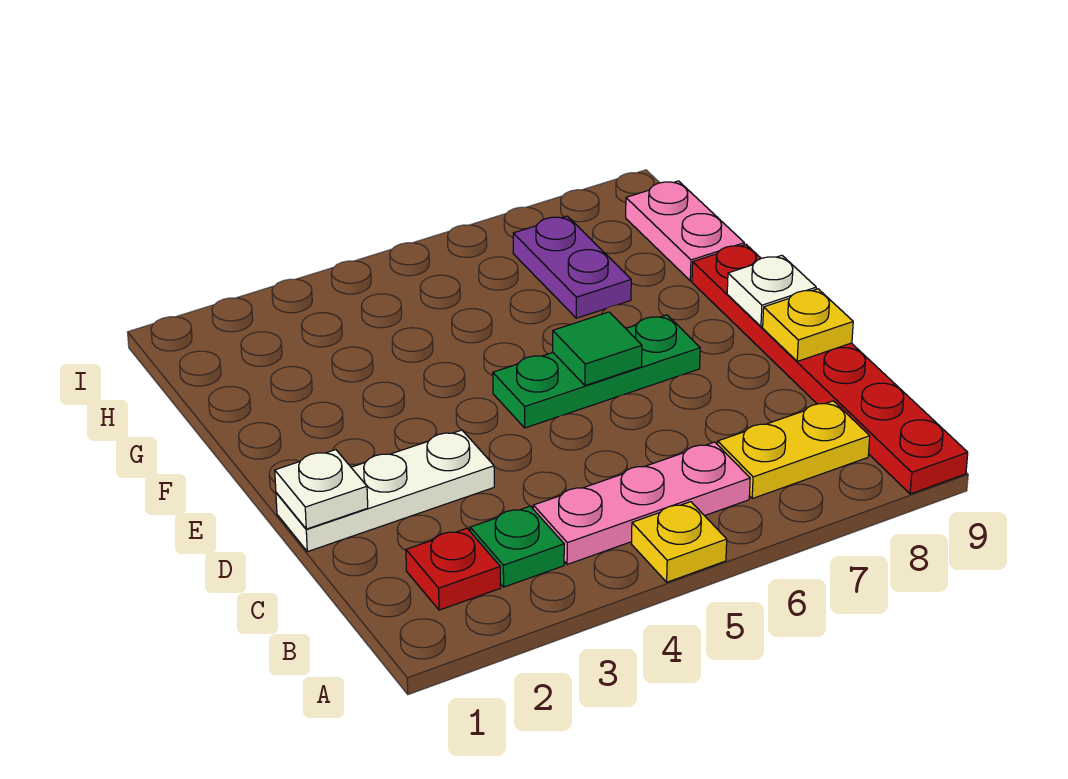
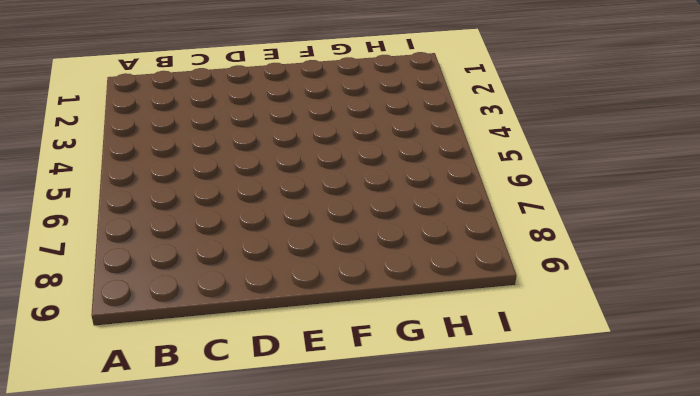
none -> yellow 1x1 plate [631,502,727,582]
none -> red 1x6 plate [692,244,968,494]
none -> red 1x1 plate [406,528,501,610]

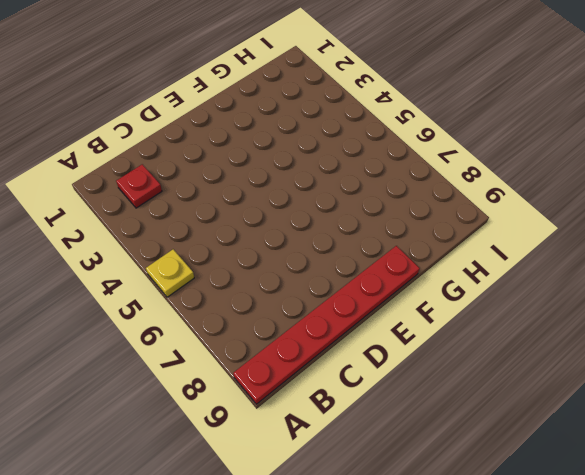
none -> green 1x1 plate [470,506,564,587]
none -> pink 1x3 plate [533,442,750,565]
none -> yellow 1x2 plate [717,401,870,498]

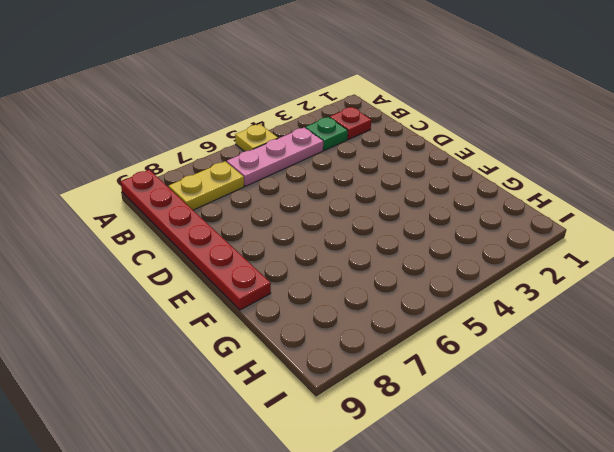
none -> white 1x3 plate [276,430,494,552]
none -> green 1x3 plate [493,315,700,428]
none -> purple 1x2 plate [513,216,631,318]

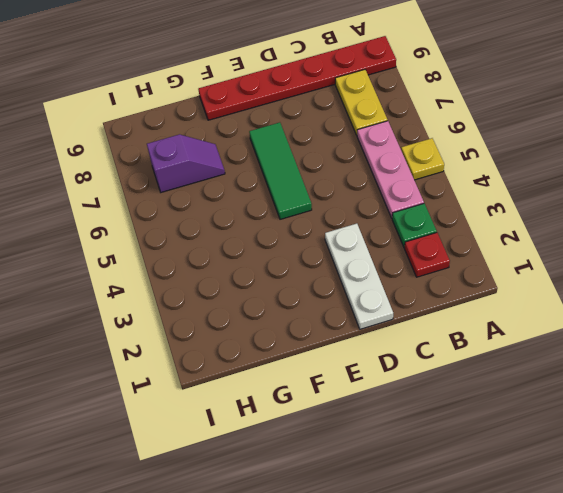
green 1x3 tile [249,122,312,219] -> green 1x3 plate [493,315,700,428]
purple 1x2 slope [147,134,225,192] -> purple 1x2 plate [513,216,631,318]
none -> pink 1x2 plate [626,181,744,281]
none -> white 1x1 plate [275,450,368,529]
none -> yellow 1x1 plate [763,289,853,361]

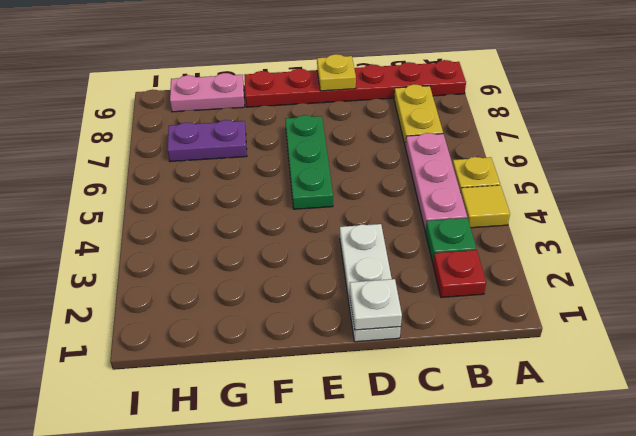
yellow 1x1 tile [460,185,510,228] -> none
none -> green 1x1 tile [553,312,642,386]
none -> white 1x1 plate [727,255,816,326]

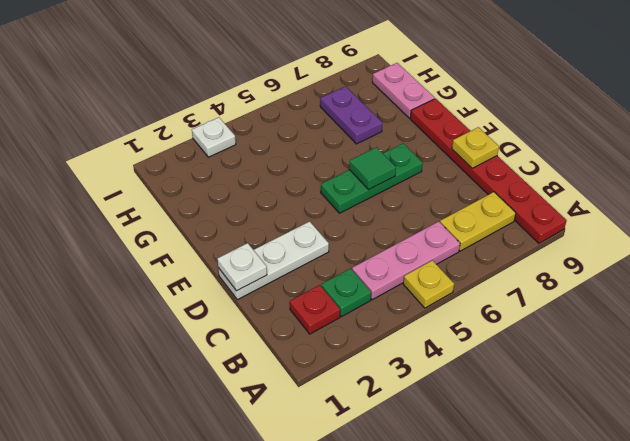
white 1x1 plate [192,117,236,157] -> white 1x1 plate moved to [727,255,816,326]

